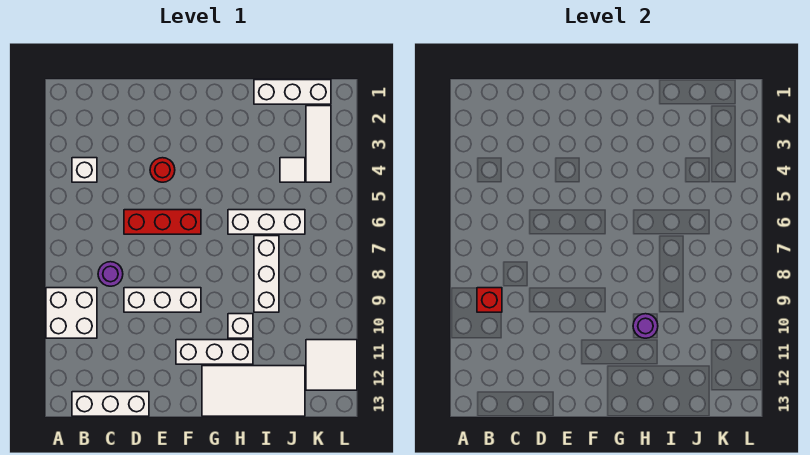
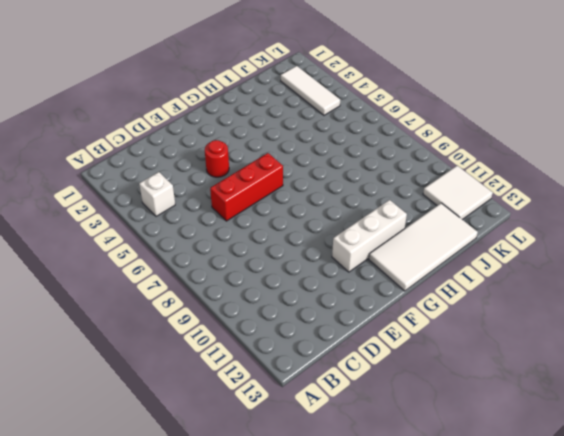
none -> white 2x2 brick [46,288,97,338]
none -> white 1x3 brick [72,392,149,416]
none -> purple 1x1 round brick [98,262,123,286]

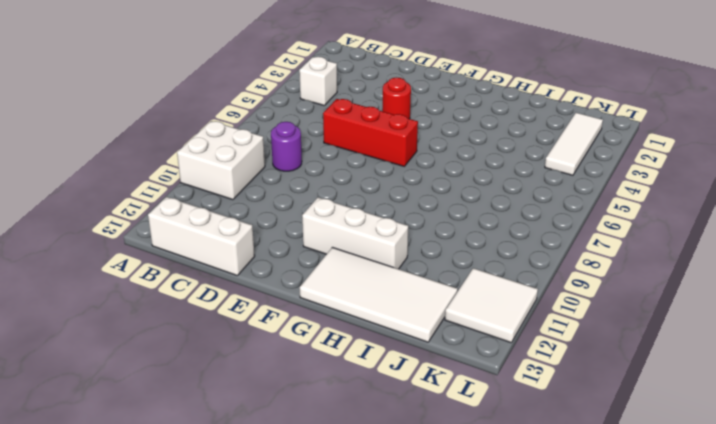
none -> white 1x3 brick [124,288,201,312]
none -> white 1x3 brick [228,210,305,234]
none -> white 1x1 brick [228,314,253,338]

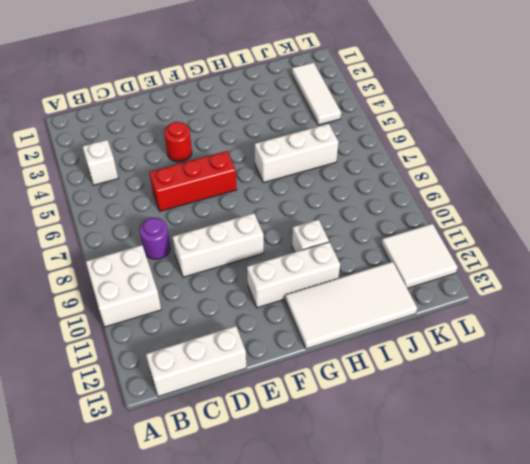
none -> white 1x3 brick [254,80,331,104]
none -> white 1x3 brick [254,236,279,312]
none -> white 1x1 tile [280,158,305,182]

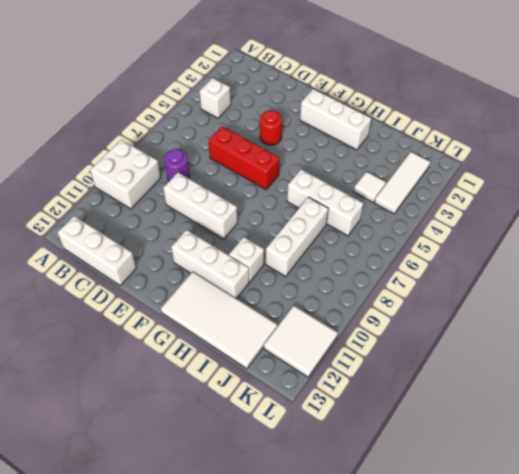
white 1x3 brick [300,89,371,150] -> white 1x3 brick moved to [254,80,331,104]
none -> red 1x1 brick [477,288,502,312]
none -> purple 1x1 round brick [633,314,658,338]

